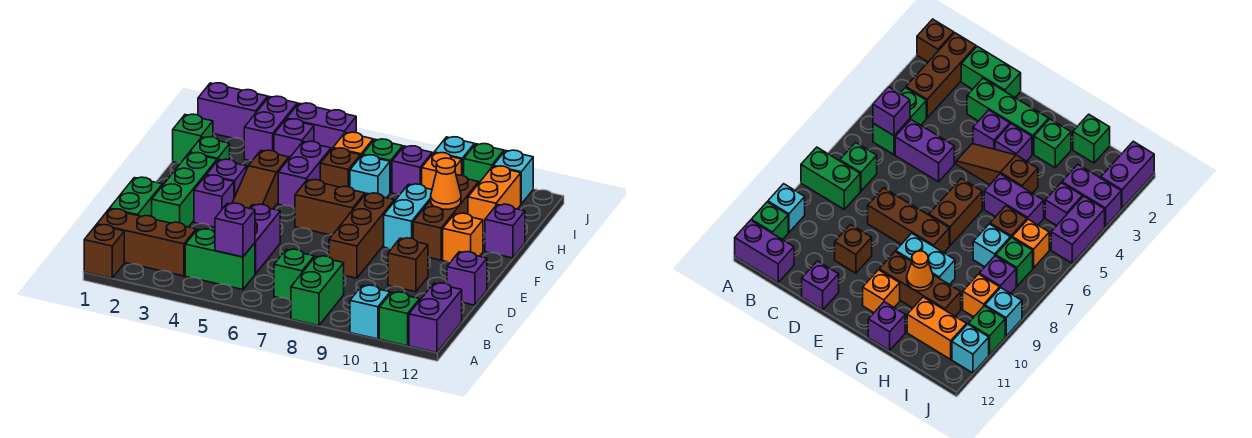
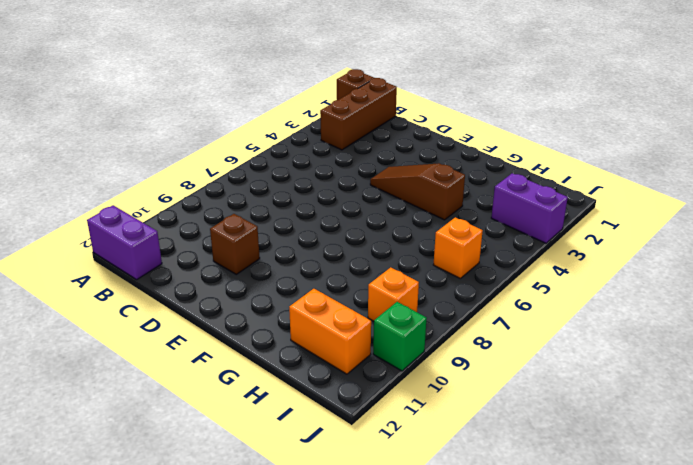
none -> green 1x2 brick [291,256,344,326]
none -> cyan 1x1 brick [350,285,390,339]
none -> green 1x1 brick [379,292,420,346]
none -> green 1x2 brick [185,229,255,290]

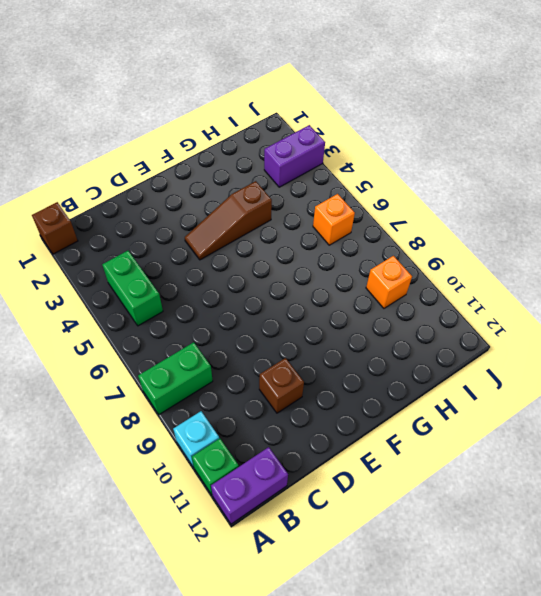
none -> brown 1x3 brick [97,209,196,276]
none -> green 1x1 brick [274,249,314,300]
none -> green 1x2 brick [110,177,162,216]
none -> purple 1x2 brick [249,204,280,274]

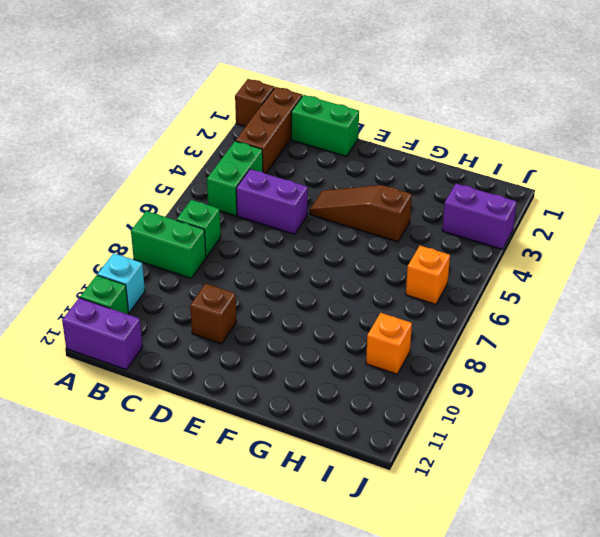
none -> green 1x3 brick [152,153,217,227]
none -> brown 1x3 brick [329,193,394,278]
none -> purple 1x1 brick [447,252,487,305]
none -> purple 1x1 brick [194,175,234,227]

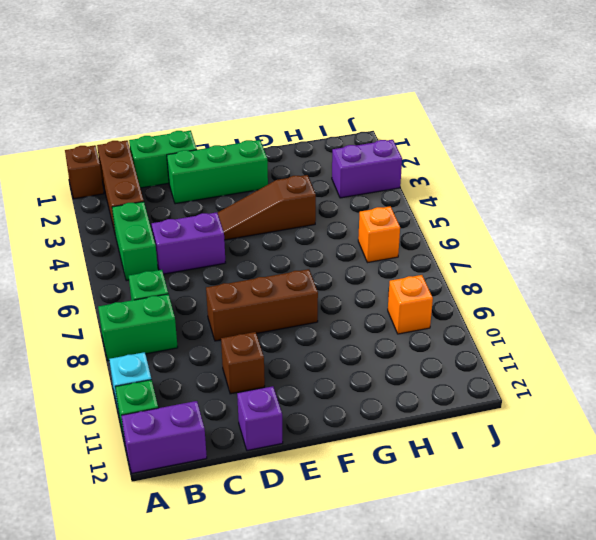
none -> purple 1x1 brick [194,175,234,227]
none -> purple 1x1 brick [207,159,247,198]
none -> brown 1x2 brick [295,180,365,235]
none -> cyan 1x2 brick [384,184,432,248]

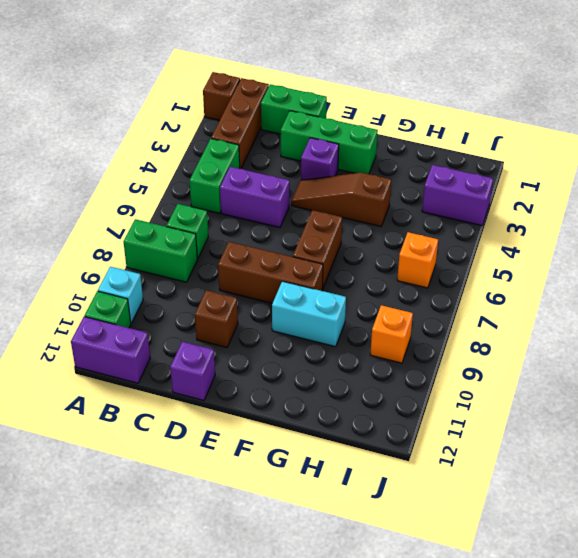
none -> purple 1x1 brick [207,159,247,198]
none -> brown 1x3 brick [413,175,479,260]
none -> orange 1x1 brick [443,213,483,262]
none -> green 1x1 brick [190,137,230,161]

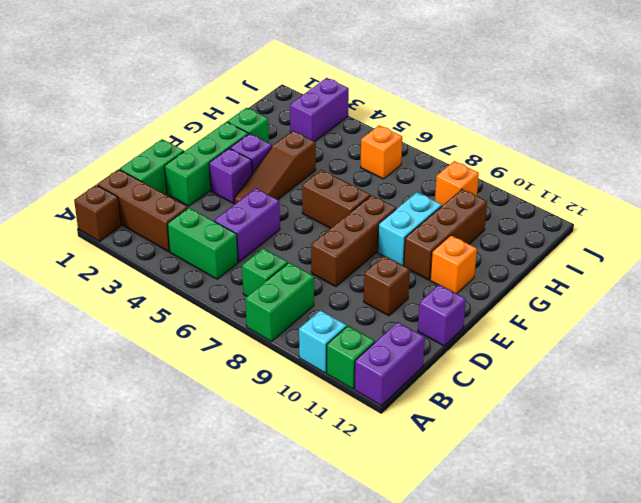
none -> purple 1x2 brick [278,141,331,208]
none -> purple 1x1 brick [485,204,525,258]
none -> green 1x1 brick [173,114,213,163]
none -> brown 1x1 brick [320,148,361,187]

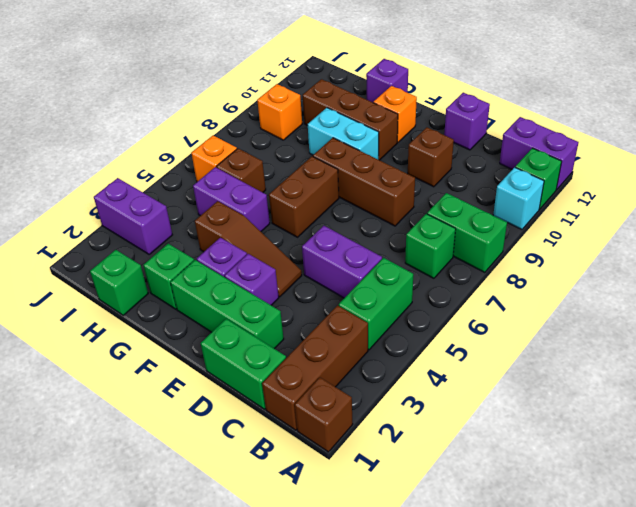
none -> cyan 1x1 brick [350,155,390,198]
none -> orange 1x2 brick [468,166,521,233]
none -> purple 1x1 brick [274,119,314,158]
none -> green 1x1 brick [363,139,403,193]

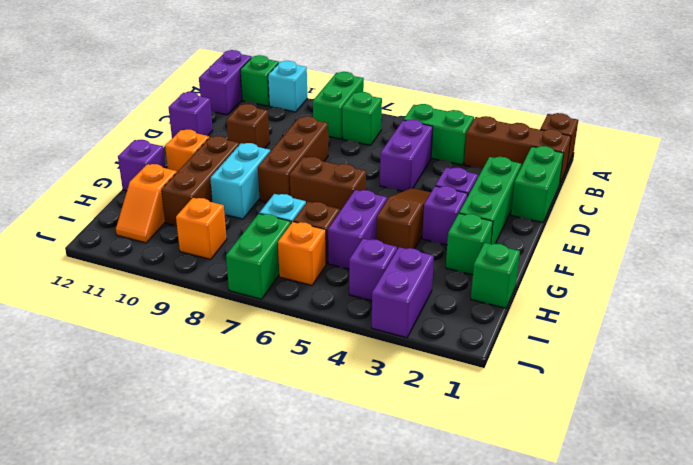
orange 1x2 slope [116,164,177,243] -> orange 1x2 brick [468,166,521,233]
green 1x2 brick [226,214,291,299] -> green 1x1 brick [363,139,403,193]
none -> purple 1x1 brick [392,146,432,194]
none -> purple 1x2 brick [198,83,268,141]
none -> purple 1x2 brick [287,103,356,149]
none -> cyan 1x1 brick [434,137,474,176]

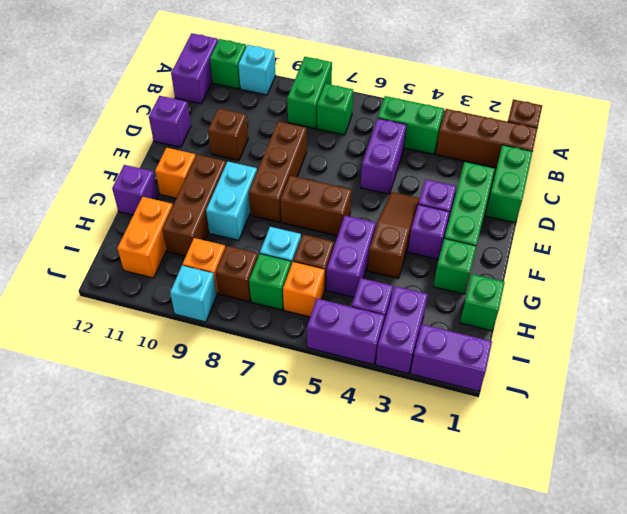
brown 1x1 brick [216,246,258,302] -> purple 1x1 brick [392,146,432,194]
none -> green 1x1 brick [464,144,504,183]
none -> cyan 1x1 brick [494,150,533,204]
none -> purple 1x1 brick [215,203,255,257]
none -> orange 1x1 cone [431,158,461,209]

